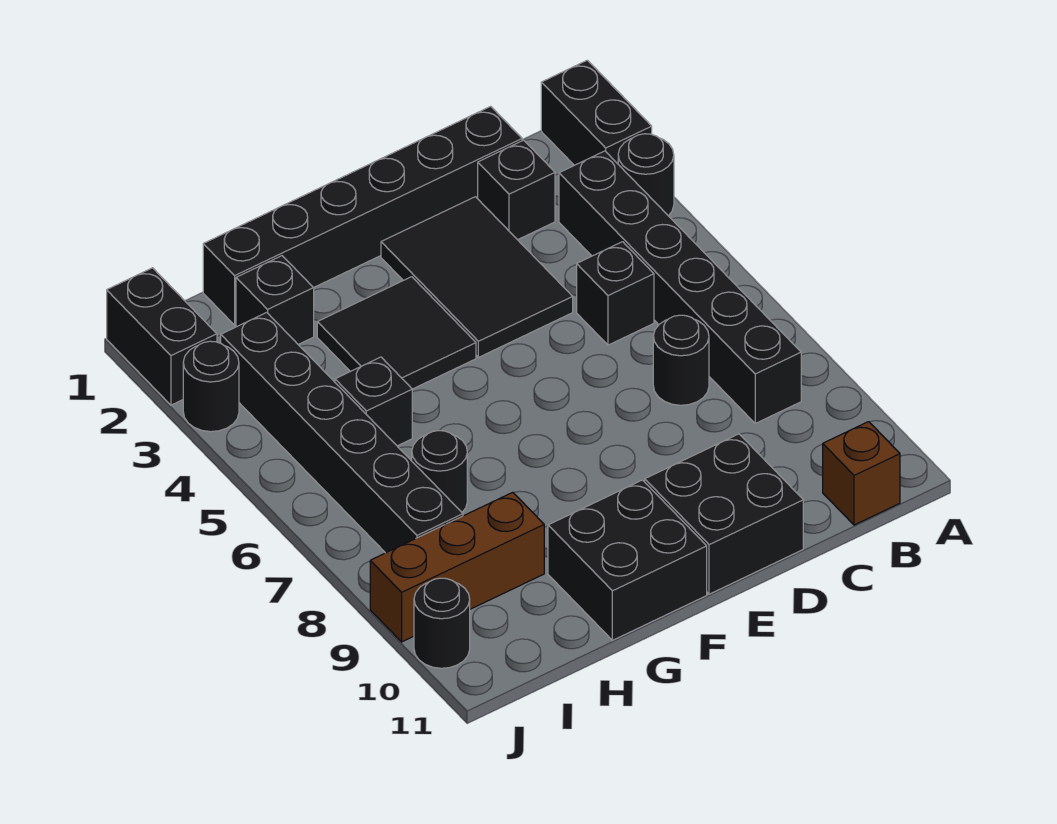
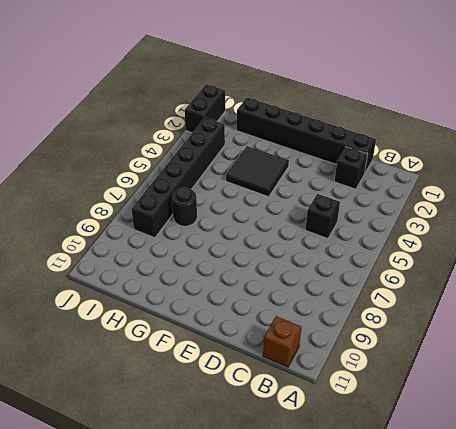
none -> black 1x2 brick [541,60,652,165]
none -> black 1x1 round brick [618,134,674,216]
none -> black 1x6 brick [559,151,801,423]

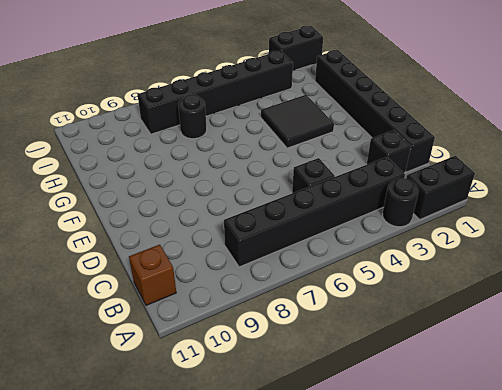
none -> black 1x1 round brick [653,315,709,405]
none -> black 2x3 tile [381,197,573,357]
none -> black 2x2 brick [645,434,803,594]

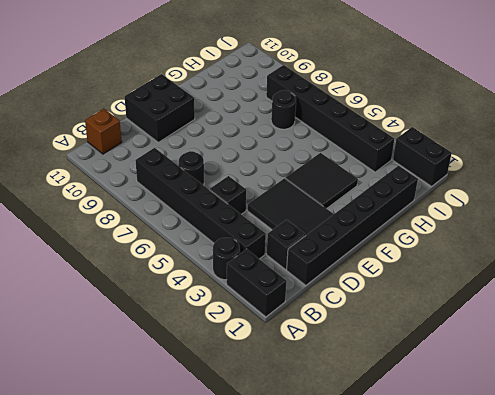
none -> black 2x2 brick [548,480,707,640]
none -> black 1x1 brick [236,256,314,344]
none -> black 1x1 brick [335,357,412,446]

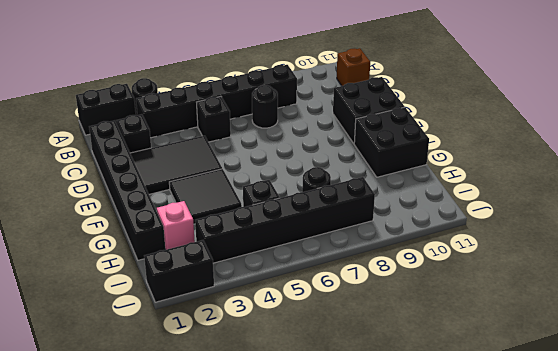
pink 1x1 brick [157,201,195,250] -> black 1x1 brick [236,256,314,344]
none -> brown 1x3 brick [370,492,544,642]
none -> black 1x1 round brick [183,341,239,432]
none -> black 1x1 round brick [414,578,470,668]

